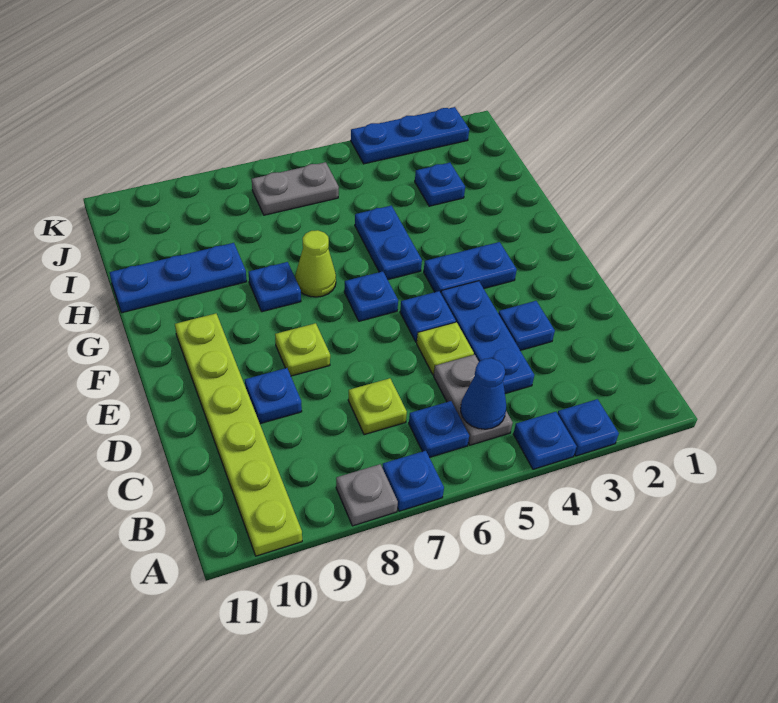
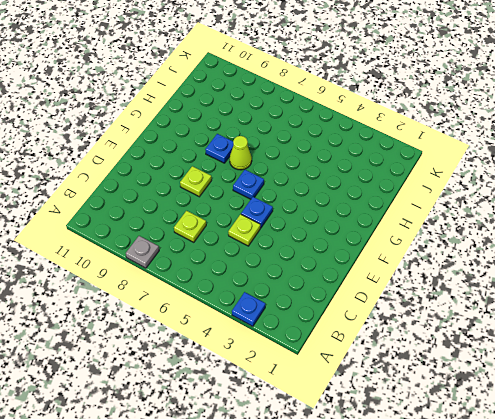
none -> blue 1x1 plate [513,412,577,469]
none -> blue 1x1 plate [382,451,444,511]
none -> lime 1x6 plate [175,314,302,556]

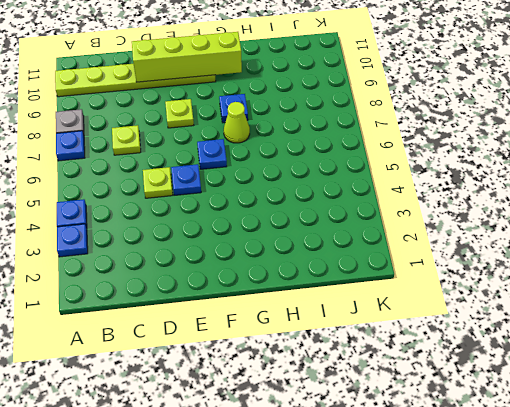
lime 1x4 brick [132,32,242,82] -> none
none -> grey 1x2 plate [434,355,513,445]
none -> blue 1x1 plate [409,401,469,457]
none -> blue 1x3 plate [441,281,534,394]

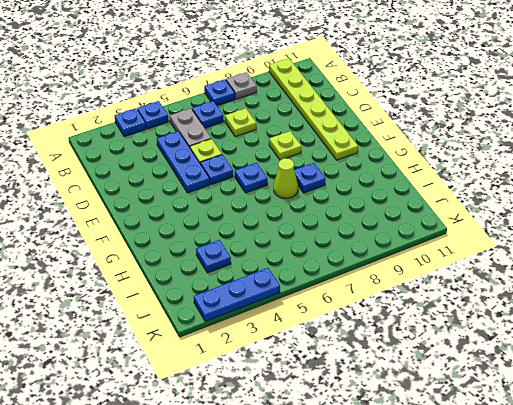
none -> blue 1x1 plate [498,301,555,350]
none -> blue 1x1 plate [245,368,302,424]
none -> blue 1x2 plate [424,242,517,293]

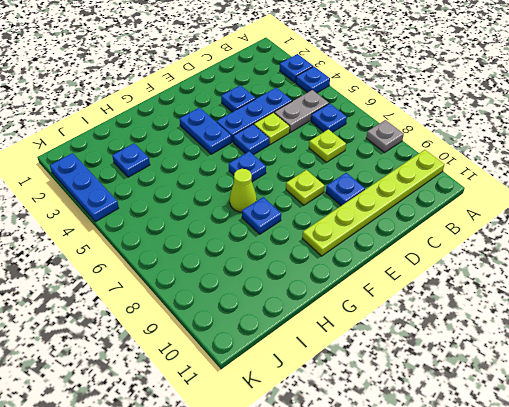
none -> blue 1x1 plate [382,451,444,511]
none -> blue 1x2 plate [355,206,422,280]
none -> blue 1x3 plate [110,243,247,313]

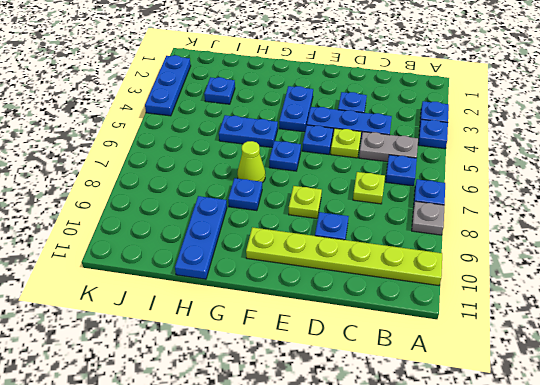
none -> grey 1x2 plate [252,162,339,215]
none -> blue 1x1 cone [461,358,506,429]

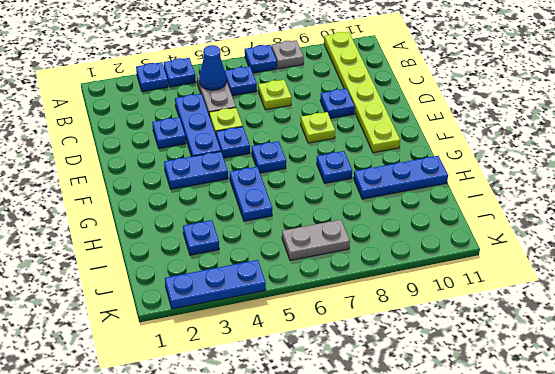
none -> lime 1x1 cone [295,230,336,297]

